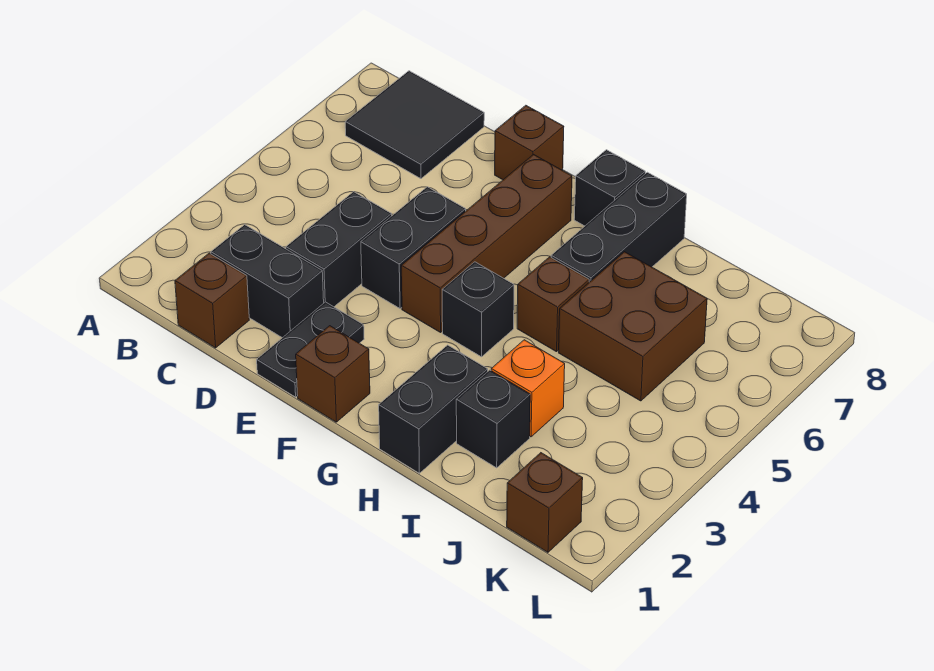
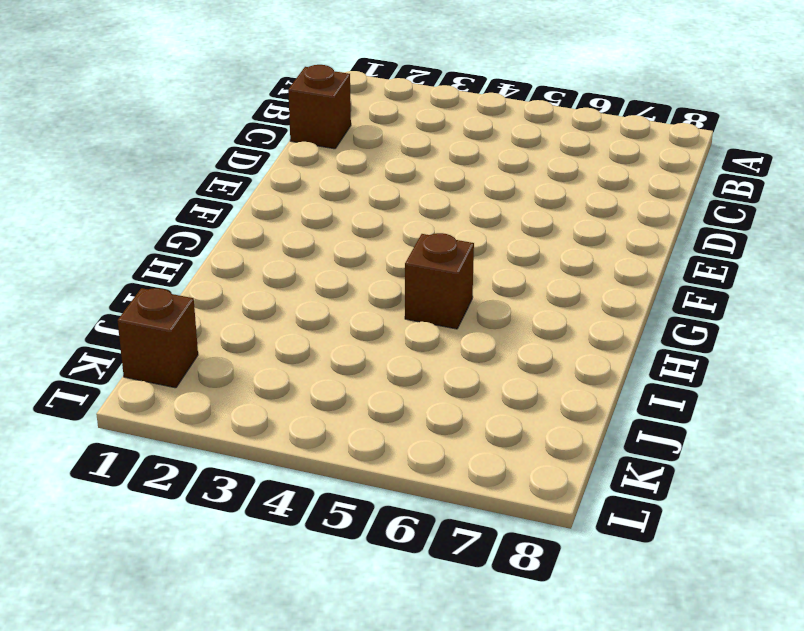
none -> black 2x2 tile [345,71,484,179]
none -> black 1x2 brick [211,225,324,338]
none -> black 1x2 brick [286,192,392,307]

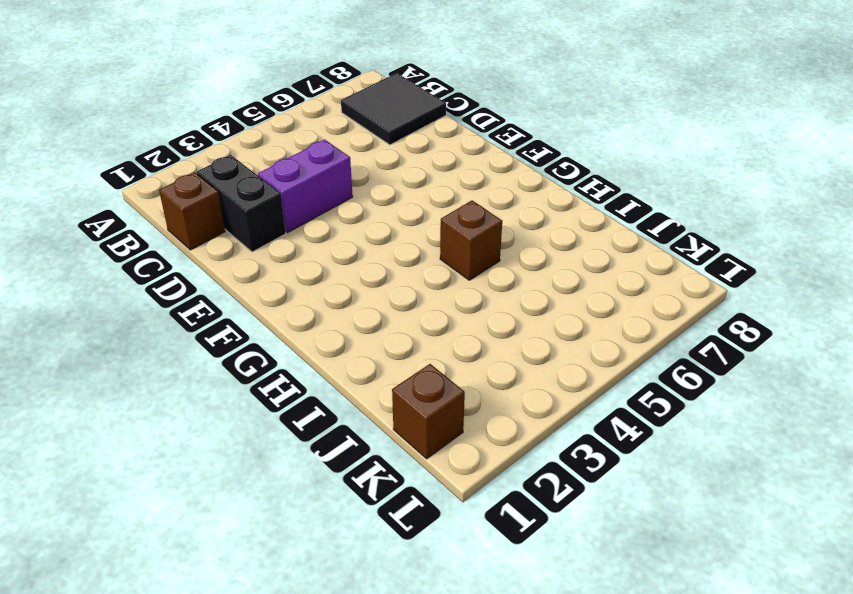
purple 1x2 brick [258,140,353,233] -> black 1x2 brick [286,192,392,307]
none -> black 1x2 plate [257,302,364,397]
none -> black 1x2 brick [361,187,466,308]
none -> brown 1x1 brick [495,105,564,180]

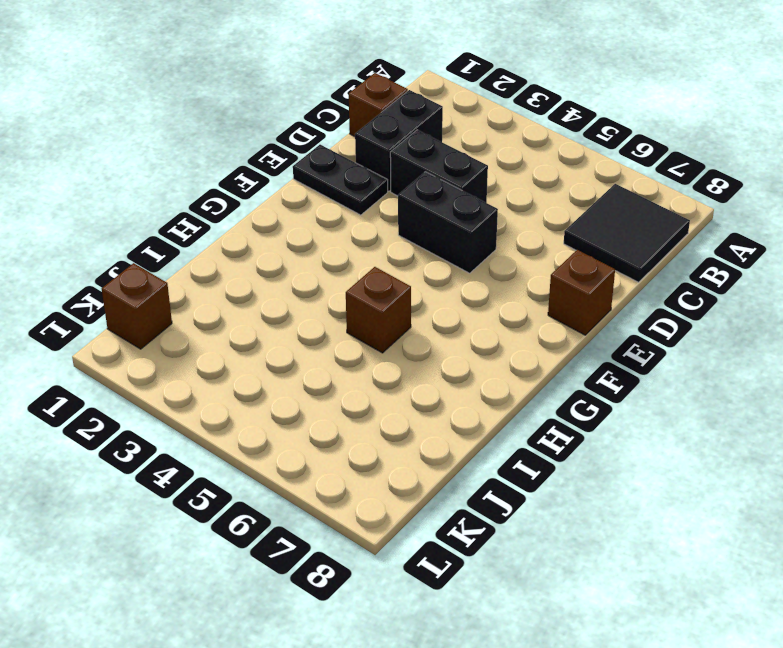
none -> brown 1x1 brick [296,326,370,422]
none -> brown 1x4 brick [401,155,572,332]
none -> black 1x1 brick [442,262,514,357]

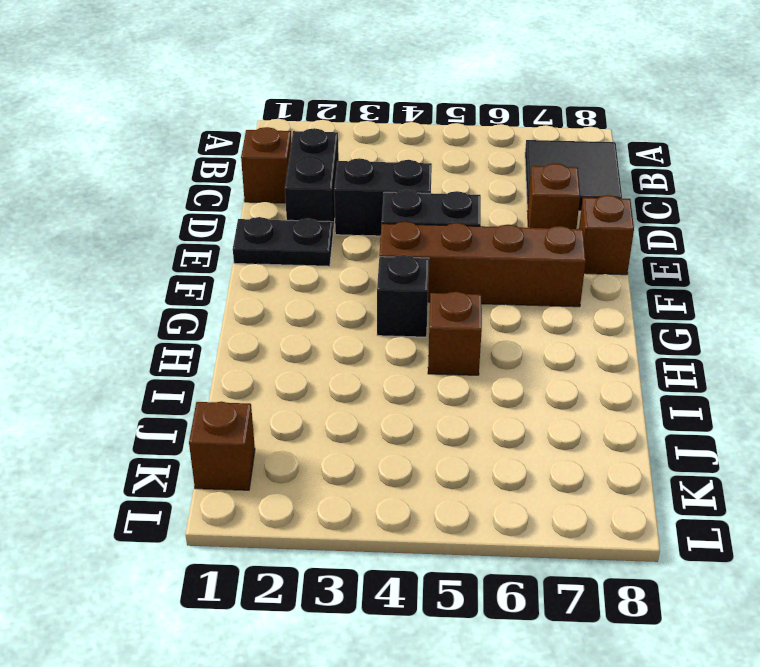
brown 1x1 brick [527,164,580,229] -> brown 1x1 brick moved to [296,326,370,422]
none -> black 1x1 brick [574,150,645,226]
none -> black 1x2 brick [379,345,488,473]
none -> black 1x3 brick [551,172,687,282]

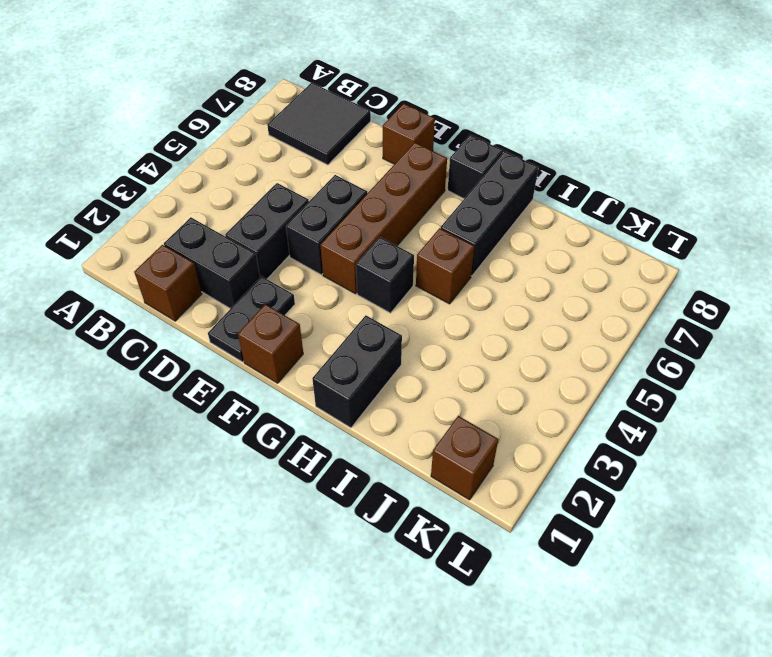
none -> black 1x1 brick [456,370,530,468]
none -> orange 1x1 brick [491,340,565,437]
none -> brown 2x2 brick [559,252,707,401]

